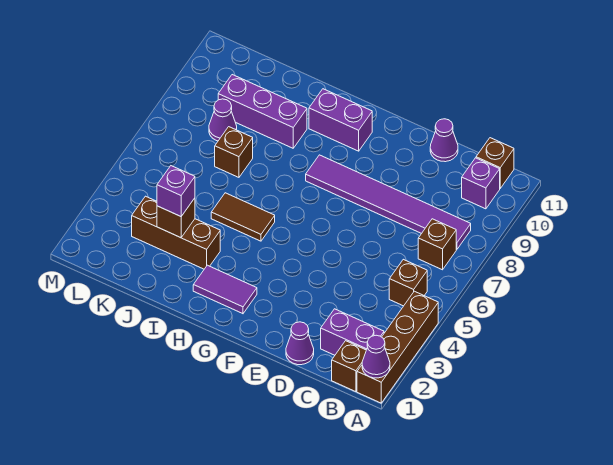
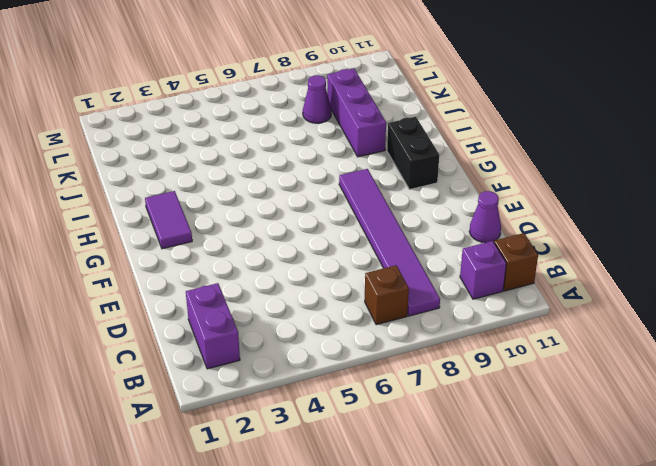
black 1x2 brick [387,117,439,190] -> purple 1x2 brick [309,89,372,151]
none -> brown 1x4 brick [357,291,438,403]
none -> brown 1x1 brick [332,341,366,392]
none -> brown 1x1 brick [389,259,427,306]

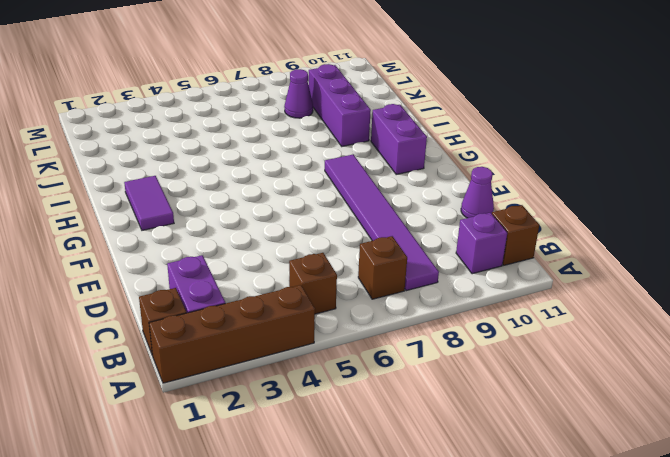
none -> purple 1x1 cone [286,322,314,365]
none -> brown 1x2 tile [211,193,275,241]
none -> brown 1x3 brick [132,196,220,269]

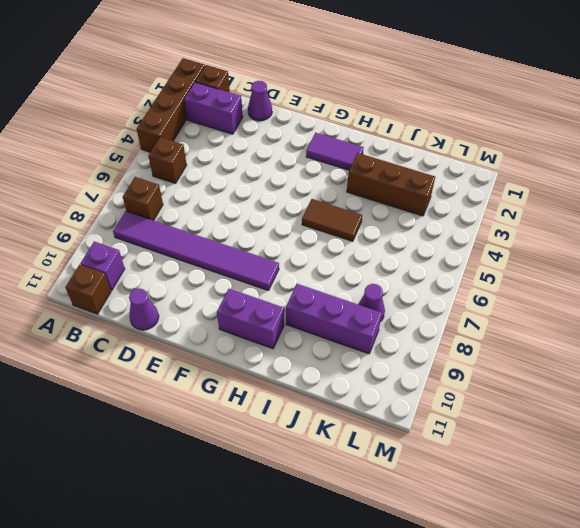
none -> brown 1x1 brick [215,127,253,177]
none -> purple 1x1 cone [362,335,390,378]
none -> brown 1x1 brick [157,198,195,238]

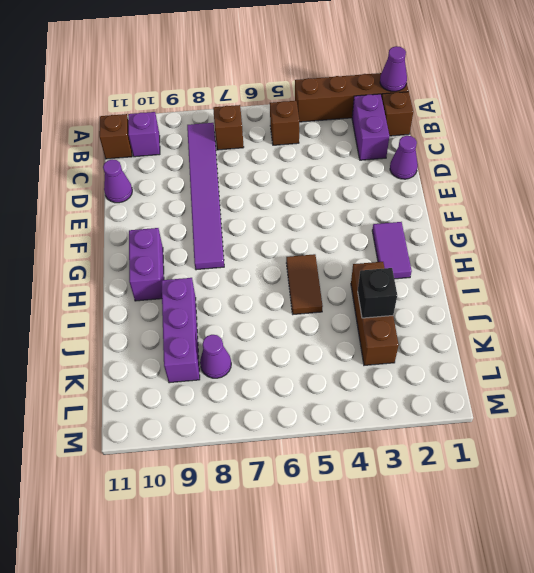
black 1x1 brick [358,268,397,318] -> brown 1x1 brick [157,198,195,238]
none -> brown 1x1 brick [215,127,253,177]
none -> purple 1x1 brick [157,166,195,216]

